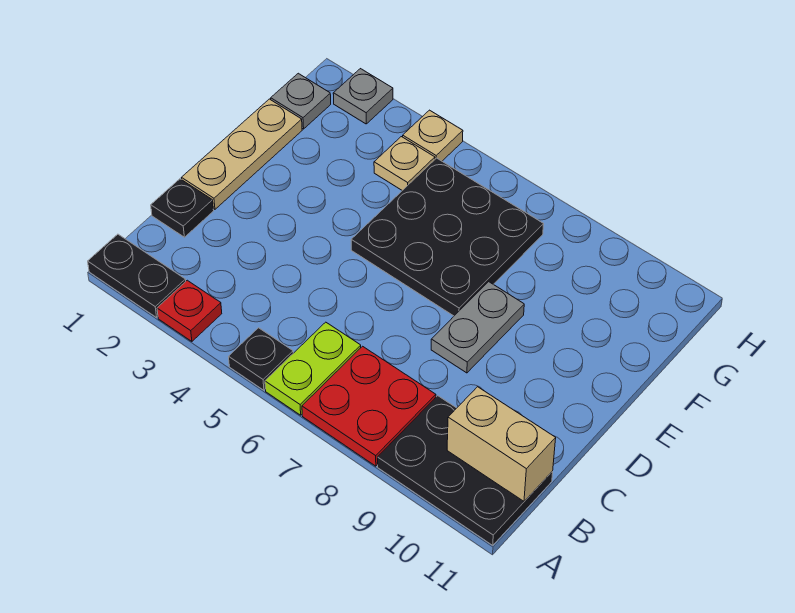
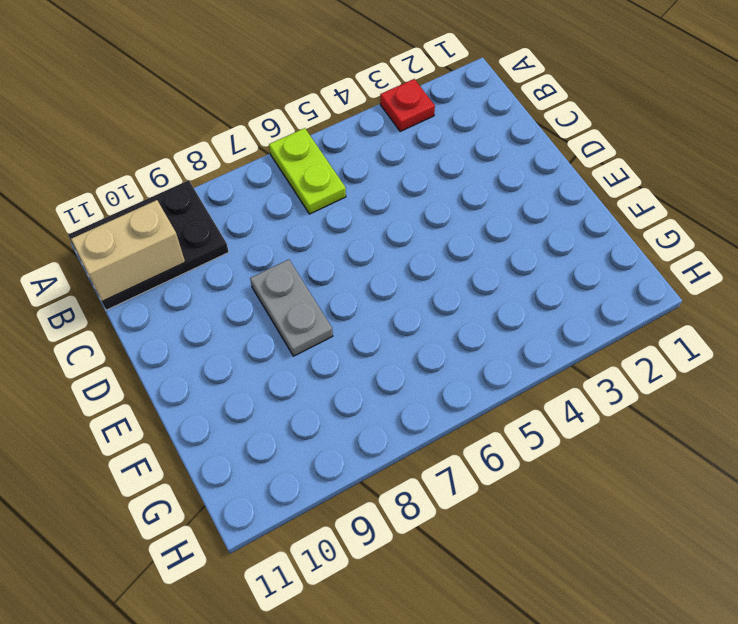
none -> black 1x2 plate [88,234,186,318]
none -> black 1x1 plate [229,328,293,390]
none -> red 2x2 plate [302,346,436,466]

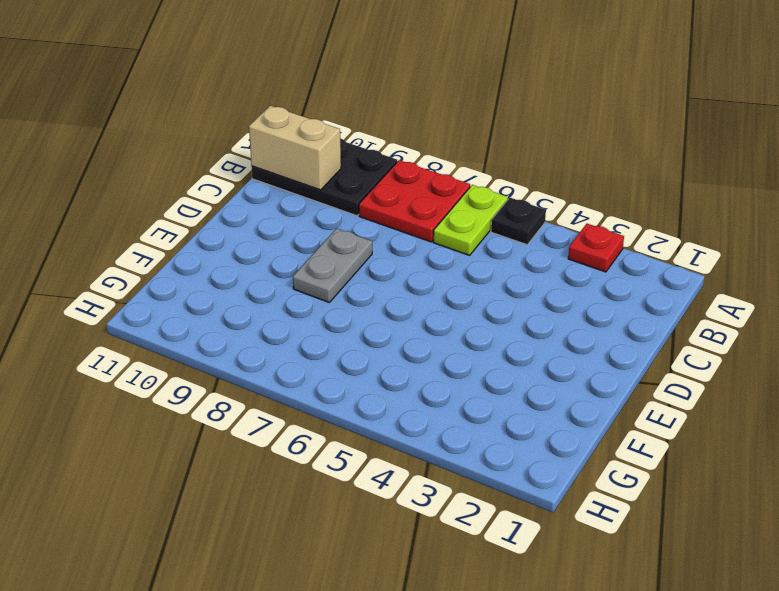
none -> black 1x2 plate [88,234,186,318]
none -> black 1x1 plate [151,179,214,237]
none -> tan 1x3 plate [182,99,302,209]

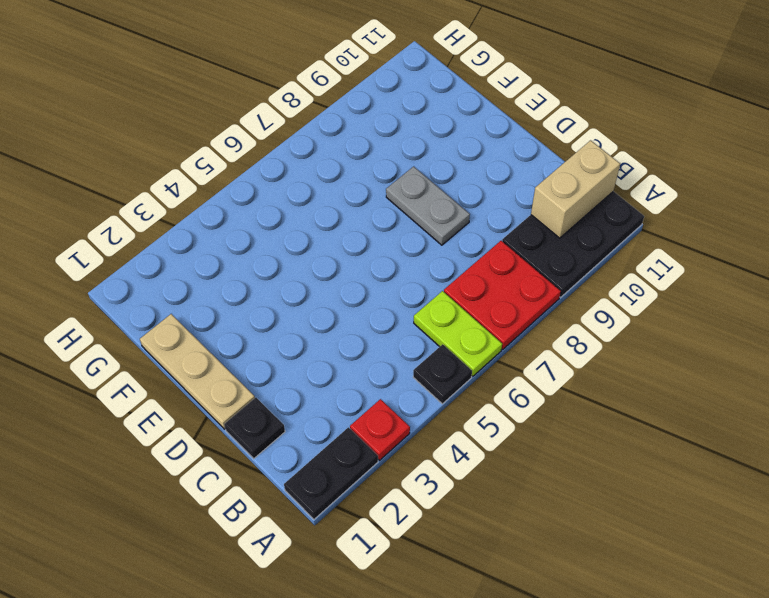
none -> black 3x3 plate [351,158,544,316]
none -> grey 1x1 plate [271,73,331,129]
none -> tan 1x1 plate [374,137,435,190]

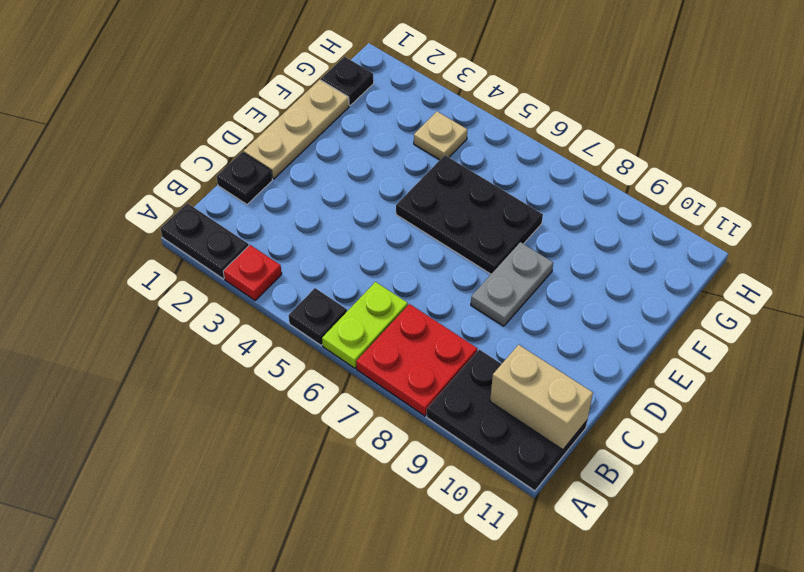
black 2x3 plate [396,155,543,274] -> black 3x3 plate [351,158,544,316]
black 1x1 plate [321,57,374,105] -> grey 1x1 plate [271,73,331,129]
none -> grey 1x1 plate [333,69,393,124]
none -> tan 1x1 plate [403,110,463,161]

